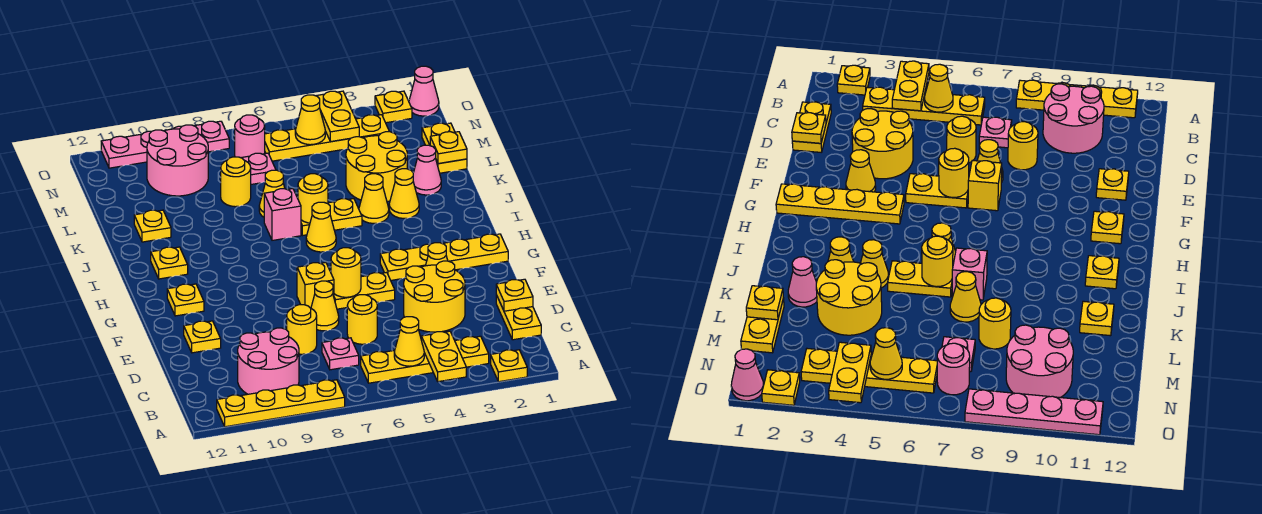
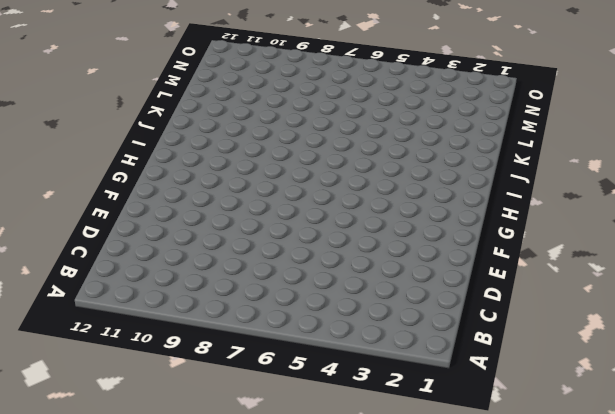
none -> yellow 1x1 plate [491,350,527,382]
none -> yellow 1x4 plate [217,380,345,427]
none -> yellow 1x4 plate [361,336,489,383]
none -> pink 2x2 round brick [238,328,299,394]

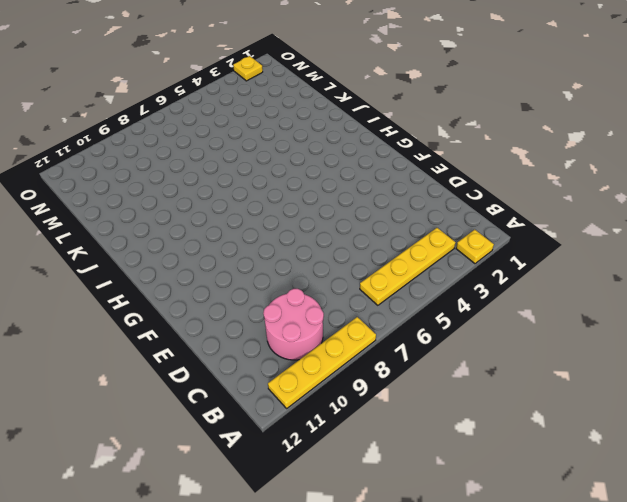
none -> yellow 1x2 plate [496,295,541,340]
none -> pink 1x1 plate [322,338,359,370]
none -> yellow 2x2 round brick [404,261,465,332]
none -> yellow 1x1 round brick [347,295,377,344]

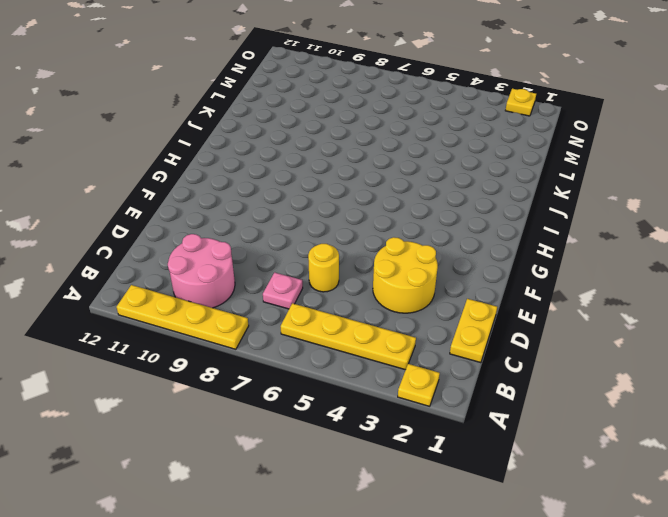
none -> yellow 1x1 round brick [287,305,317,354]
none -> yellow 1x1 cone [311,281,339,331]
none -> yellow 1x1 plate [184,321,221,353]
none -> yellow 1x1 cone [426,243,448,266]

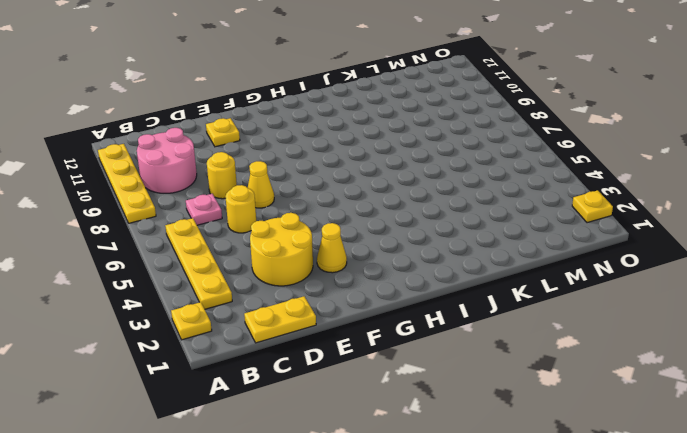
none -> yellow 1x2 plate [334,272,395,309]
none -> yellow 1x1 brick [297,262,334,308]
none -> yellow 1x4 plate [380,234,508,280]
none -> yellow 1x1 plate [167,284,204,316]

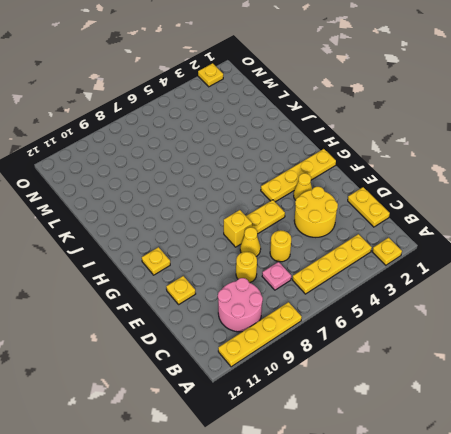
none -> yellow 1x1 cone [306,202,336,252]
none -> yellow 1x1 plate [151,247,188,279]
none -> yellow 1x1 cone [389,169,419,218]
none -> yellow 1x1 cone [359,174,389,223]

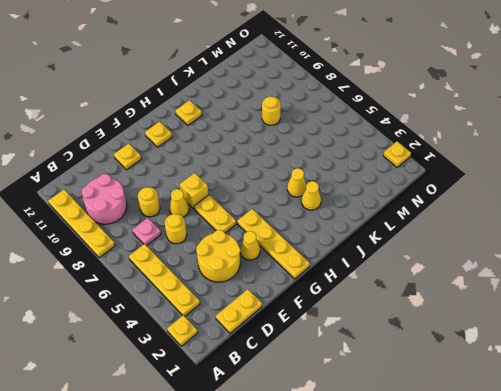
none -> yellow 1x1 cone [306,202,336,252]
none -> yellow 1x2 plate [301,199,362,235]
none -> pink 1x1 brick [264,189,301,240]
none -> pink 1x1 cone [413,145,441,195]

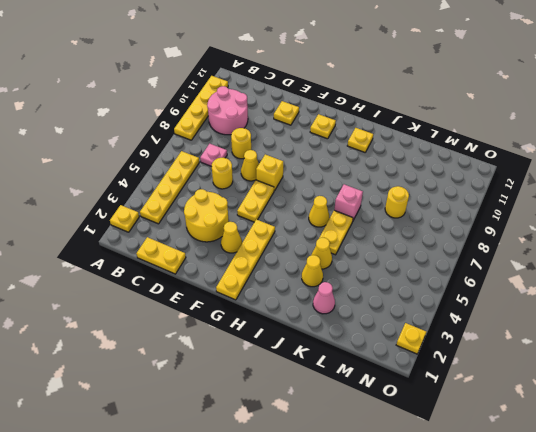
none -> yellow 2x2 round brick [346,132,407,202]
none -> yellow 1x1 cone [259,170,285,217]
none -> yellow 1x1 plate [134,210,171,242]
none -> yellow 1x2 plate [422,123,467,173]

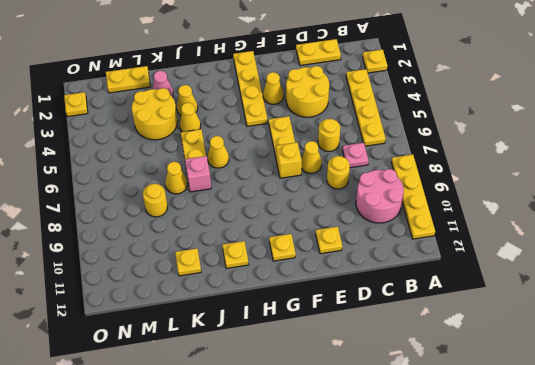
none -> pink 1x1 plate [242,153,276,184]
none -> pink 2x2 round brick [147,125,208,196]
none -> yellow 1x4 plate [265,115,389,161]
none -> pink 1x1 round brick [235,115,265,158]

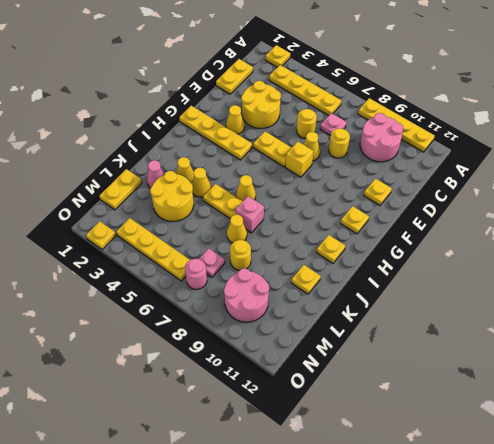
none -> pink 1x1 cone [409,66,439,116]
none -> pink 1x4 plate [101,121,229,168]
none -> yellow 1x2 plate [421,331,466,382]
none -> yellow 1x1 cone [394,317,424,366]

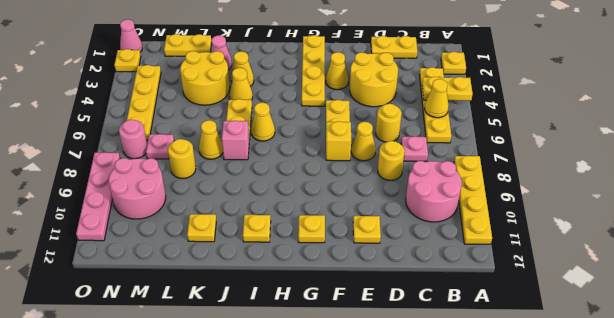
none -> yellow 1x1 plate [496,279,533,311]
none -> yellow 1x1 round brick [331,248,361,297]
none -> yellow 1x1 round brick [298,174,328,223]
none -> yellow 1x1 plate [430,132,467,164]

